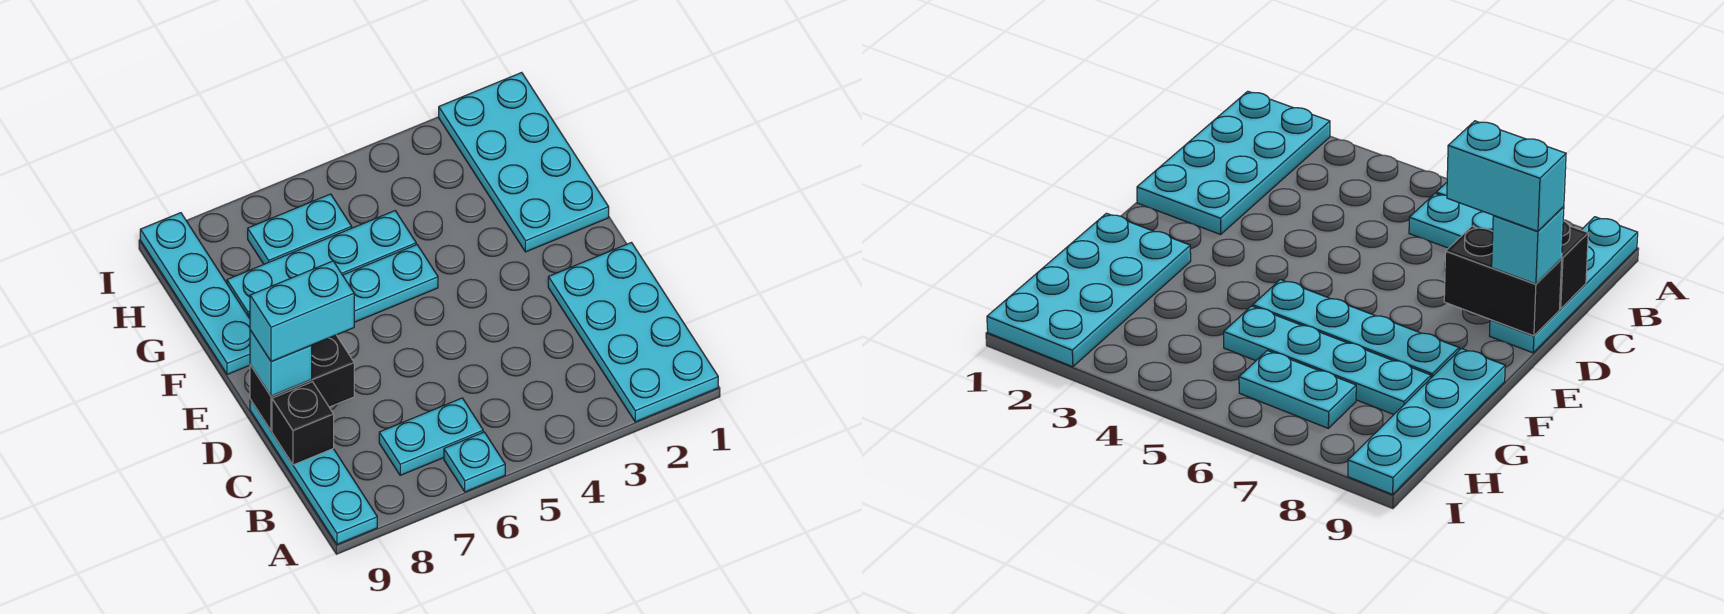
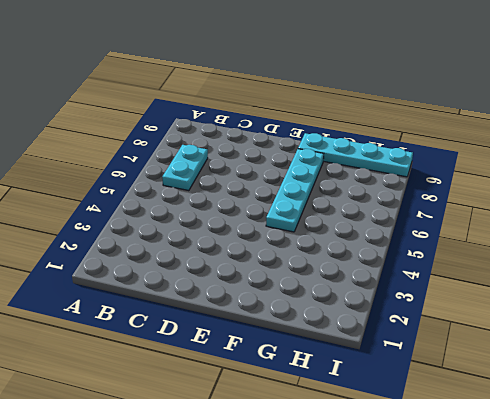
none -> cyan 2x4 plate [548,243,718,422]
none -> cyan 1x1 plate [444,432,505,492]
none -> cyan 1x4 plate [250,399,377,544]

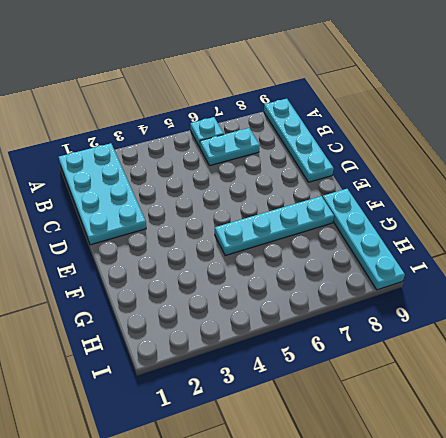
none -> cyan 2x4 plate [439,73,609,252]
none -> cyan 1x4 plate [227,211,416,317]
none -> cyan 1x2 plate [248,194,352,264]

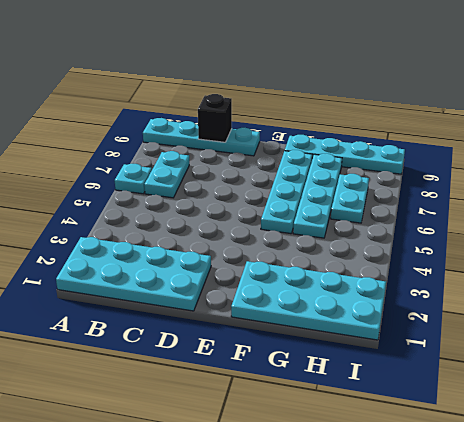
none -> black 1x2 brick [250,335,354,431]
none -> cyan 1x1 brick [250,330,312,396]
none -> cyan 1x2 brick [250,261,354,362]

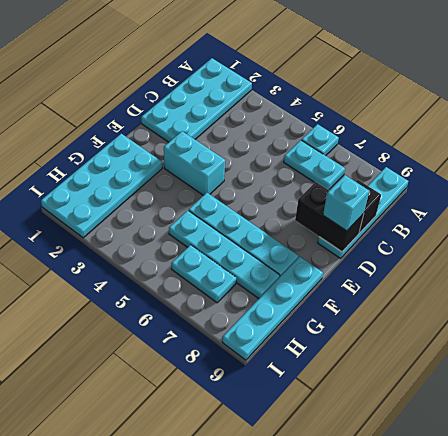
cyan 1x2 brick [164,131,225,195] -> cyan 1x2 brick moved to [250,261,354,362]

